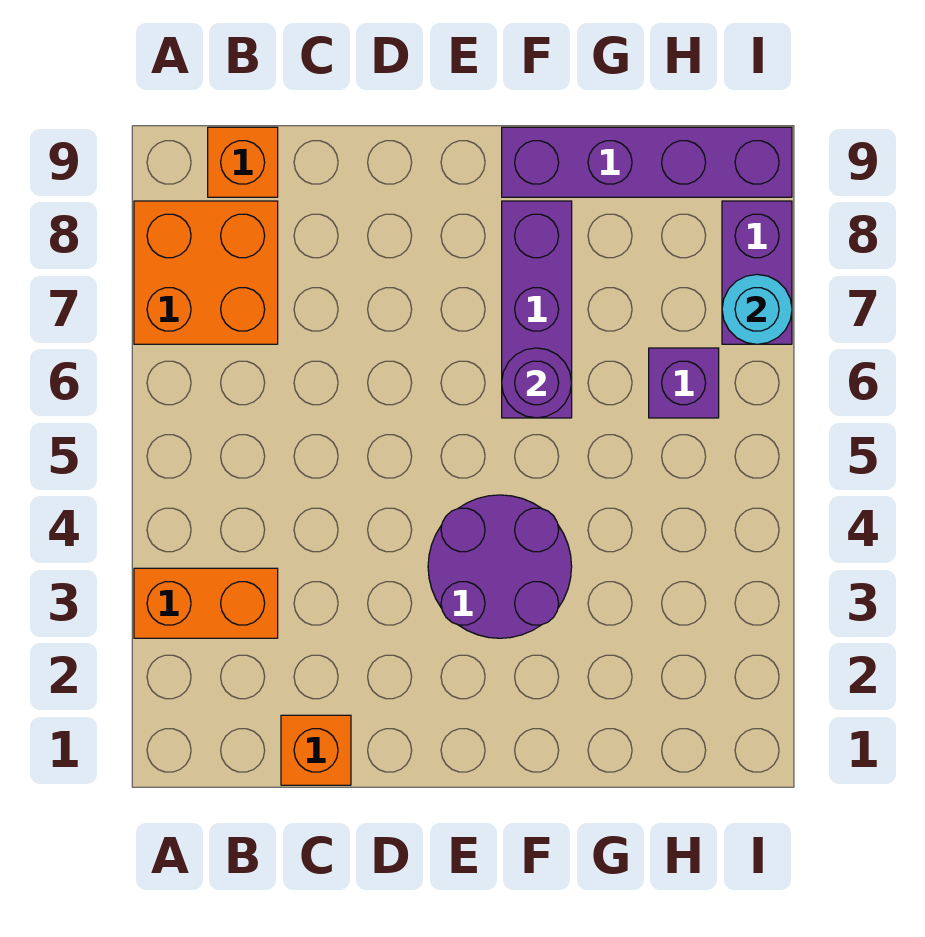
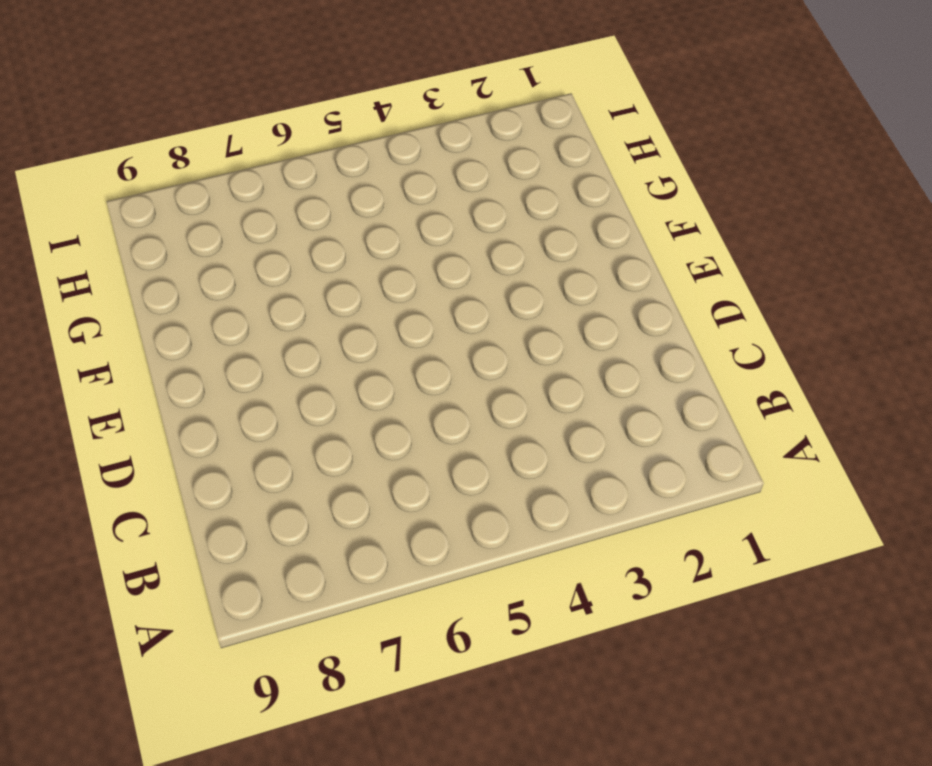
none -> orange 1x2 brick [134,568,278,638]
none -> orange 2x2 brick [134,201,278,344]

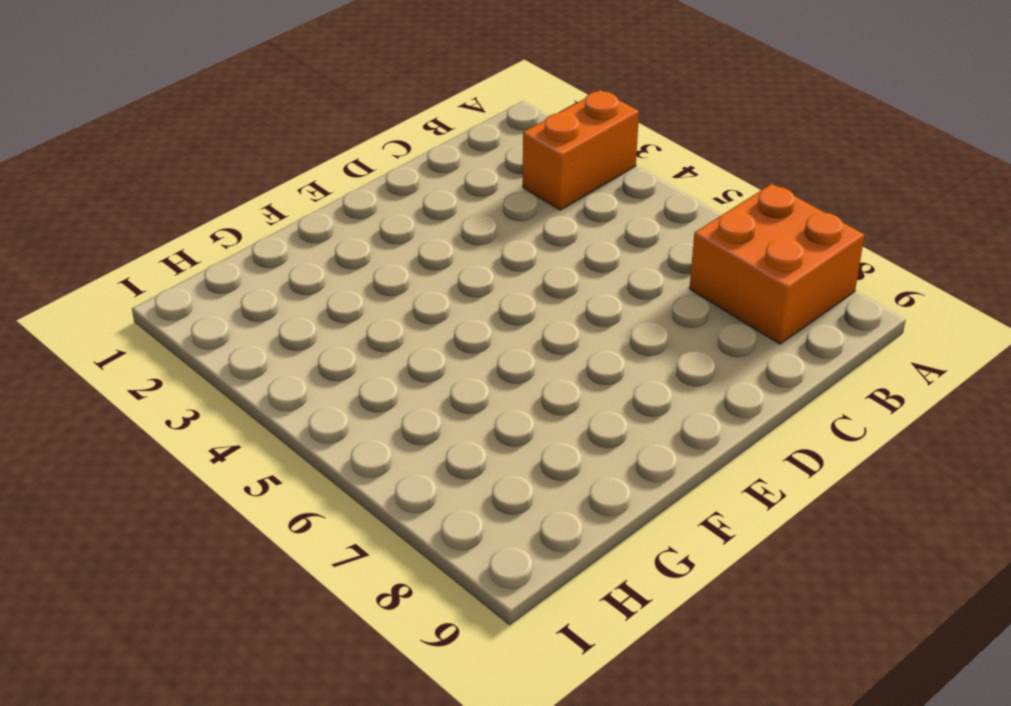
none -> orange 1x1 brick [208,127,278,197]
none -> orange 1x1 brick [281,715,351,785]

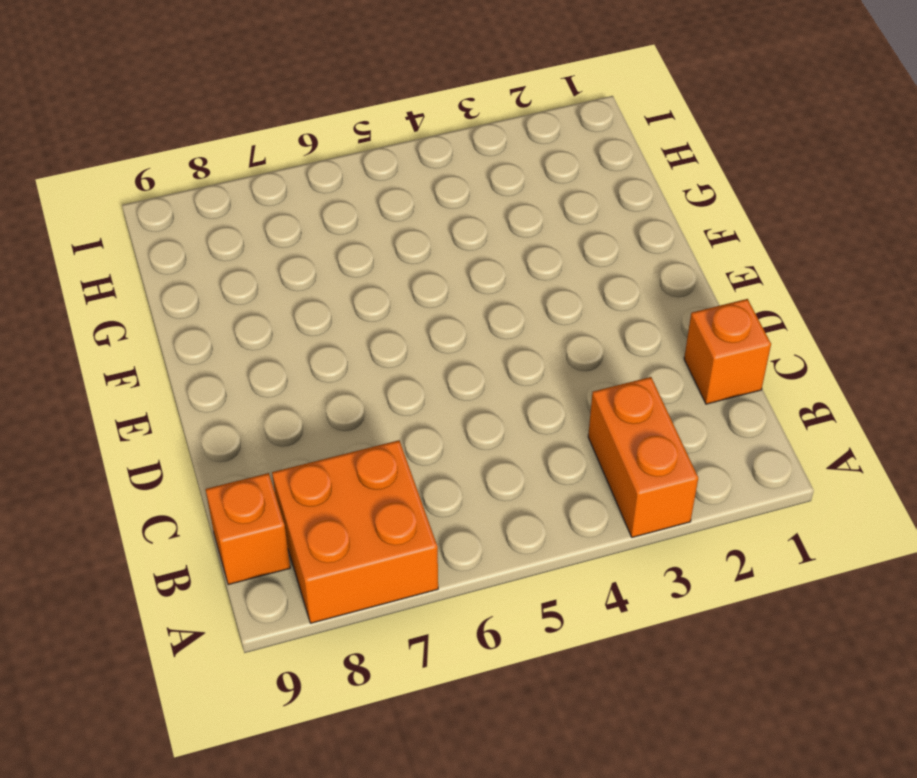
none -> purple 2x2 round brick [428,495,572,638]
none -> purple 1x3 brick [502,201,572,418]

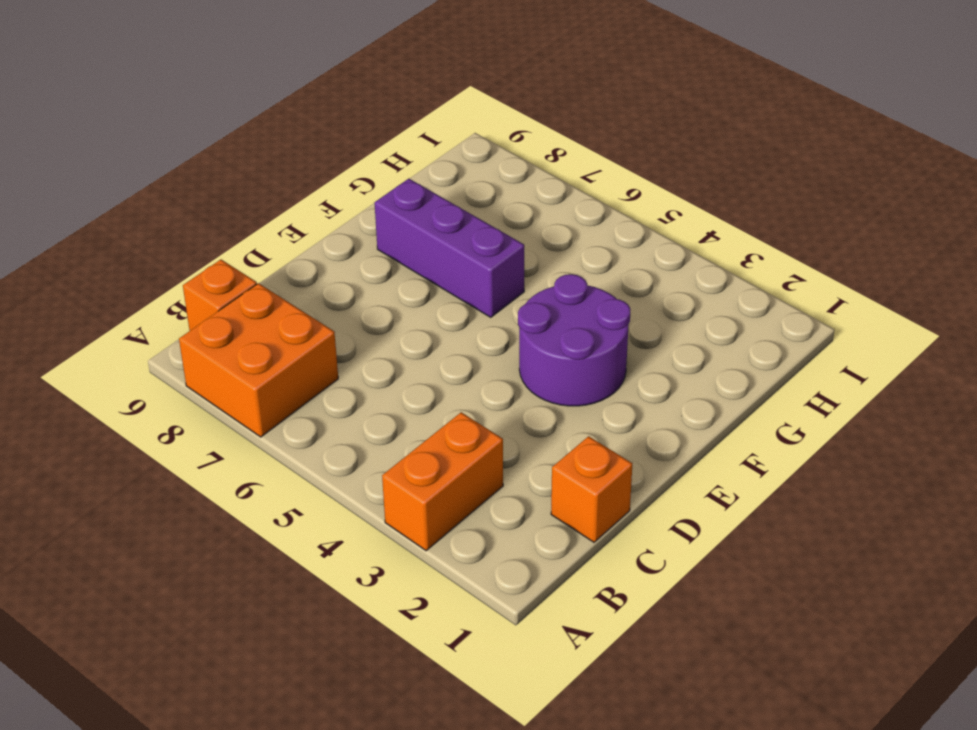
none -> purple 1x4 brick [502,127,792,197]
none -> purple 1x1 brick [649,348,719,418]

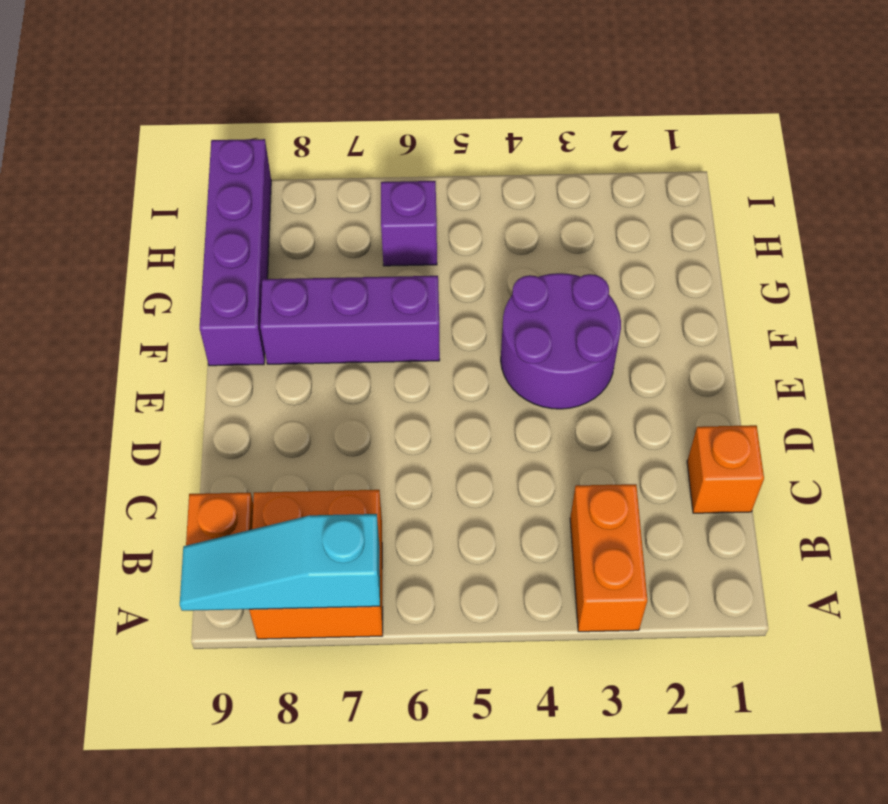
cyan 1x3 slope [180,514,380,611] -> none
none -> purple 1x2 brick [722,201,792,344]
none -> purple 1x1 round brick [502,348,572,418]

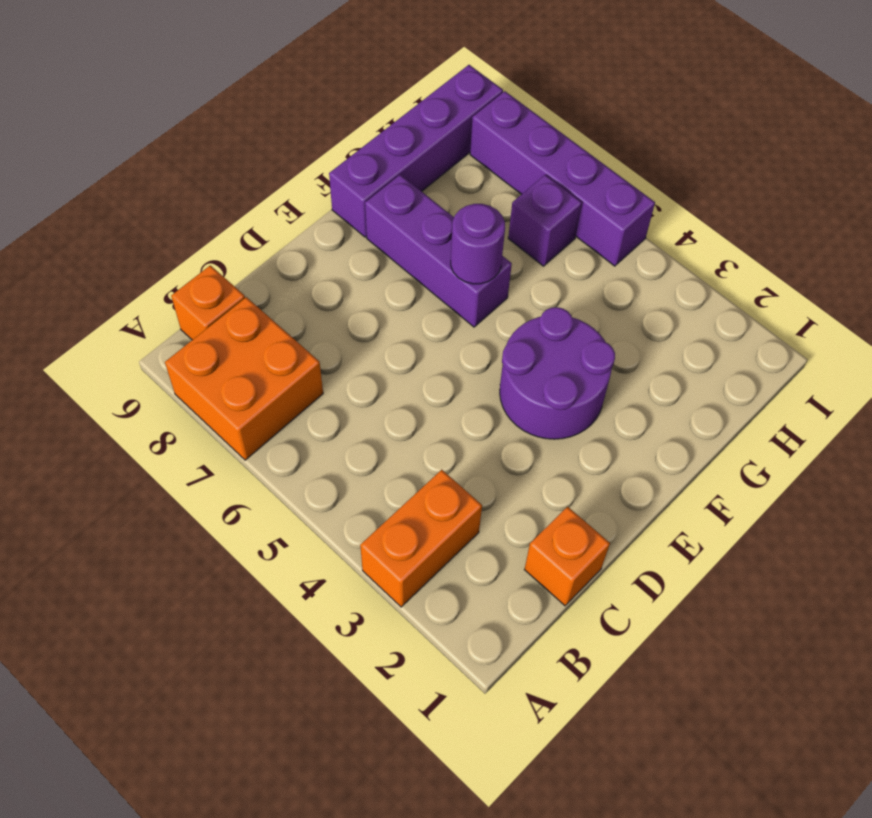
purple 1x4 brick [470,91,655,266] -> purple 1x2 brick [722,201,792,344]
none -> cyan 1x1 round brick [722,274,792,344]

